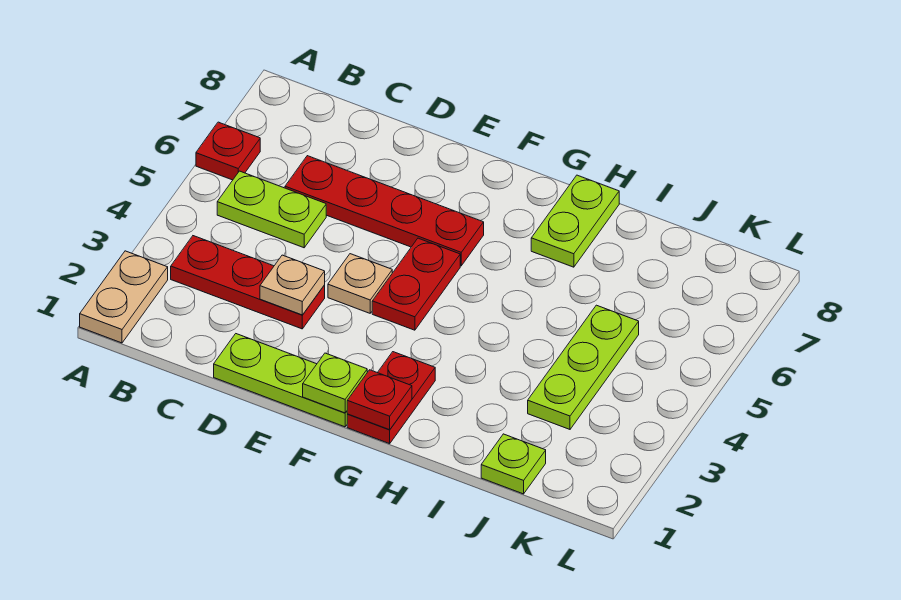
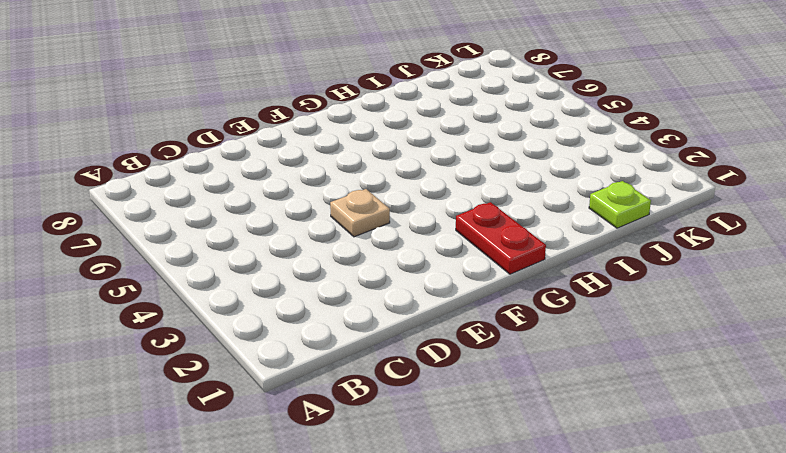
none -> tan 1x2 plate [80,251,168,343]
none -> red 1x1 plate [196,122,260,180]
none -> red 1x3 plate [171,236,325,329]

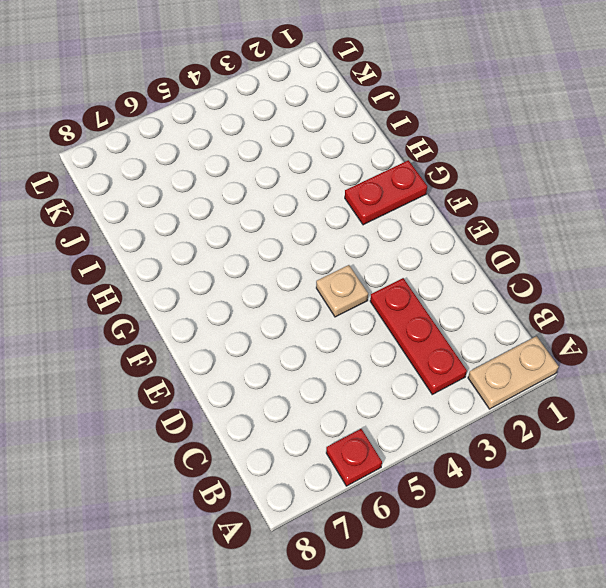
none -> lime 1x2 plate [217,171,326,248]
none -> red 1x4 plate [285,156,484,266]
none -> lime 1x3 plate [214,334,347,427]

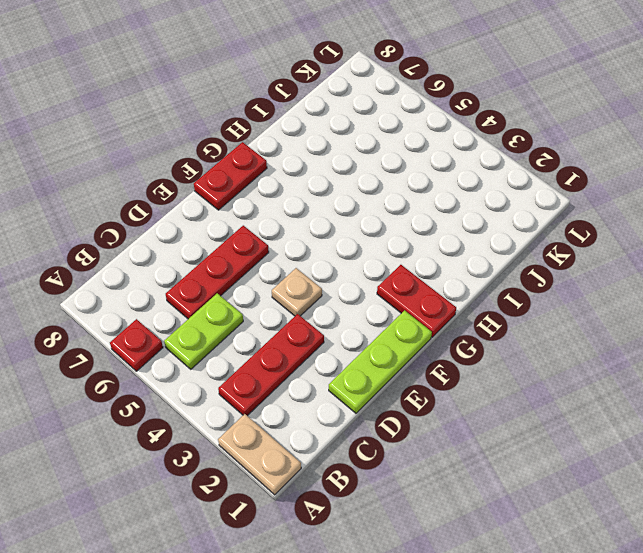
red 1x3 plate [166,226,269,319] -> red 1x4 plate [285,156,484,266]
red 1x2 plate [194,142,267,210] -> red 1x2 plate turned to [372,238,460,330]
none -> lime 1x2 plate [531,175,619,267]
none -> lime 1x1 plate [481,434,546,494]
none -> lime 1x3 plate [528,305,639,429]

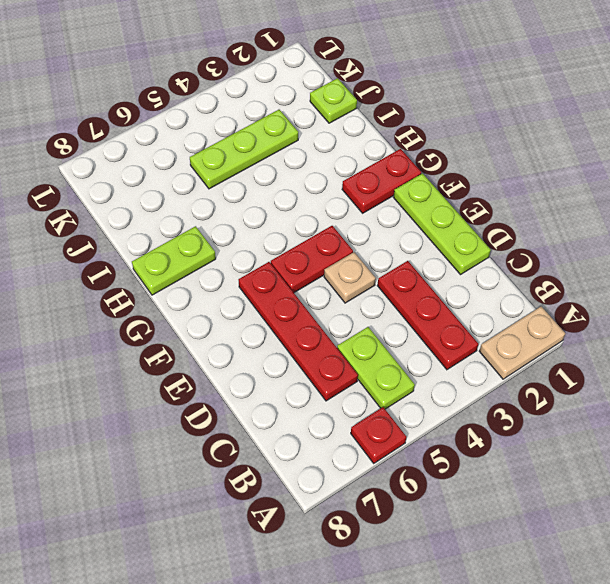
none -> tan 1x1 plate [260,255,325,315]
none -> lime 1x1 plate [303,353,367,413]
none -> red 1x1 plate [347,370,412,430]

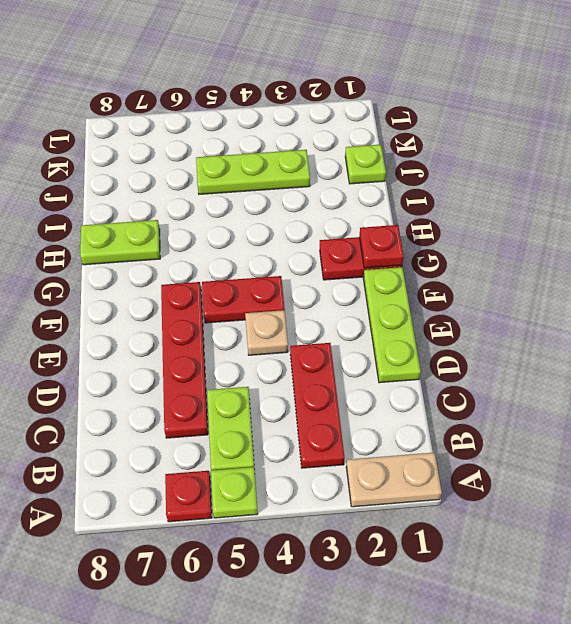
lime 1x1 plate [211,467,258,518] -> lime 1x1 plate moved to [303,353,367,413]
none -> tan 1x1 plate [260,255,325,315]

